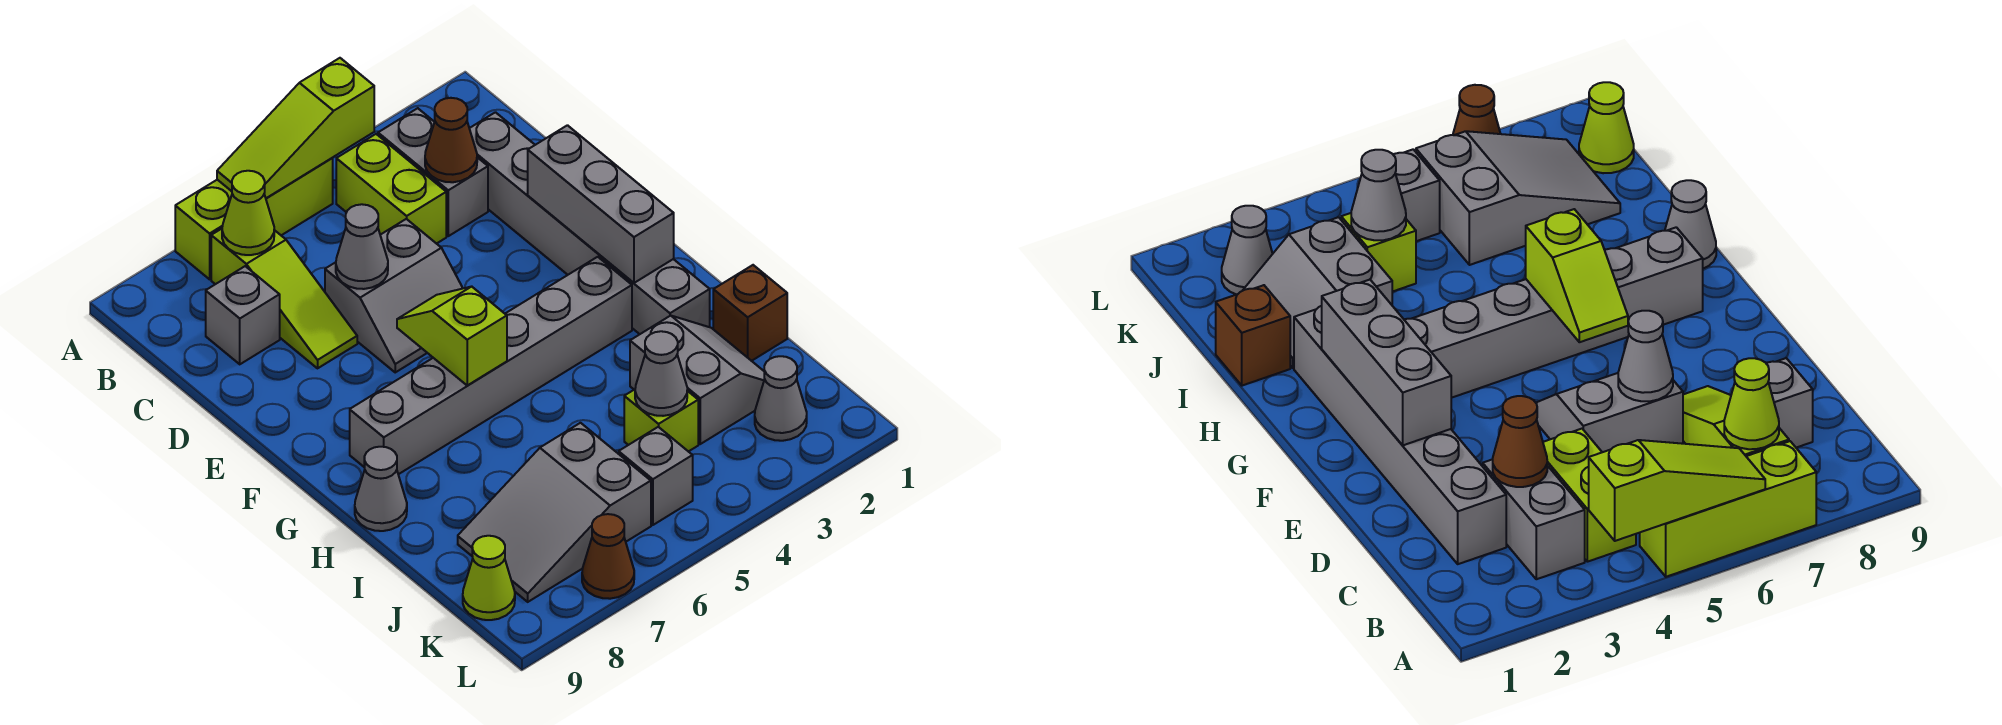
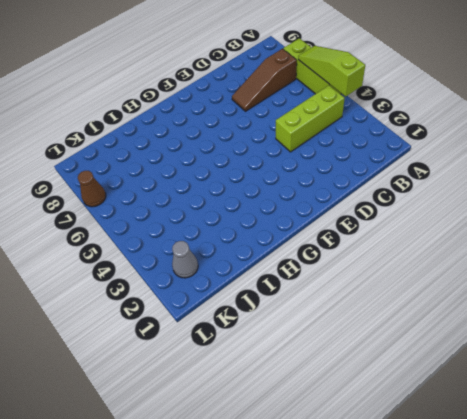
lime 1x3 brick [276,85,345,152] -> lime 1x2 brick [336,134,446,244]
brown 1x3 slope [232,49,297,111] -> lime 1x3 slope [211,229,357,368]
none -> grey 1x2 brick [378,108,488,236]
none -> grey 1x6 brick [469,112,710,334]
none -> grey 1x1 brick [206,266,280,364]

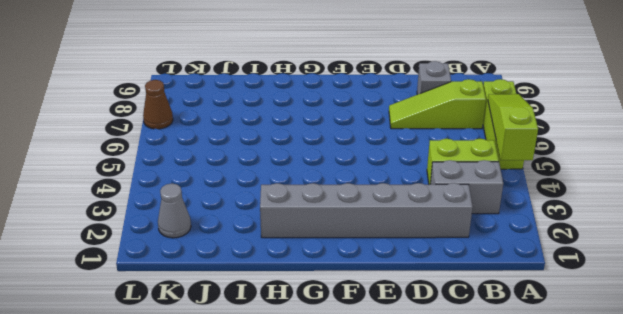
none -> grey 2x2 slope [325,219,463,372]
none -> grey 1x6 brick [350,257,632,474]
none -> grey 1x1 cone [355,447,407,531]

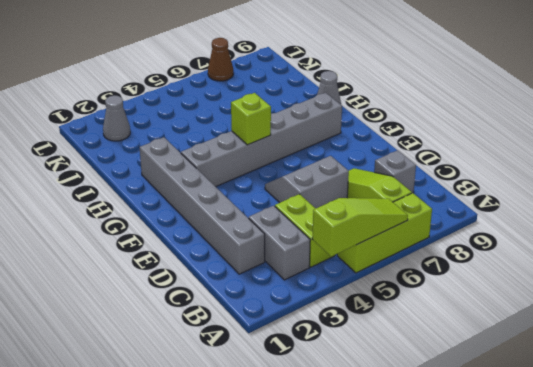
lime 1x1 brick [231,93,271,145] -> lime 1x1 brick moved to [624,390,698,452]
none -> brown 1x1 brick [713,265,787,361]
none -> grey 2x2 slope [630,316,764,444]
none -> grey 2x3 slope [458,423,651,602]

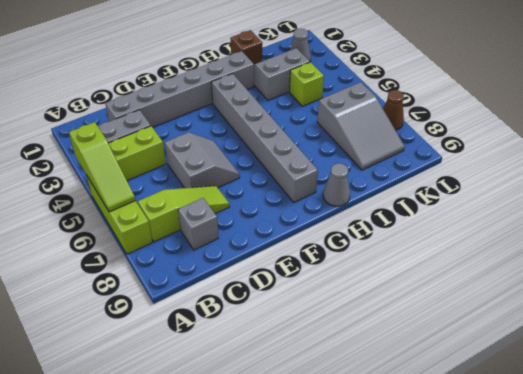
none -> grey 1x1 brick [619,427,693,525]
none -> lime 1x1 cone [463,536,515,620]
none -> lime 1x1 cone [222,171,274,255]

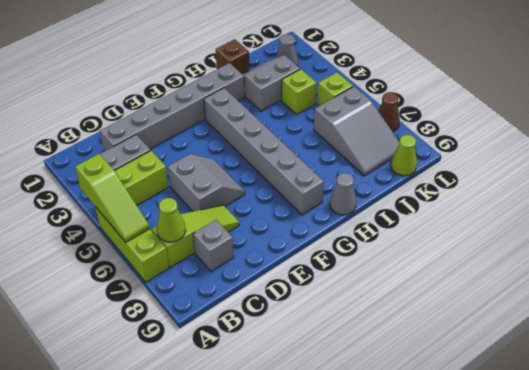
lime 1x1 brick [317,72,353,106] -> grey 1x1 brick [619,427,693,525]
none -> brown 1x1 cone [425,98,477,182]
none -> grey 1x1 cone [336,204,388,289]
none -> grey 1x3 brick [528,125,674,283]

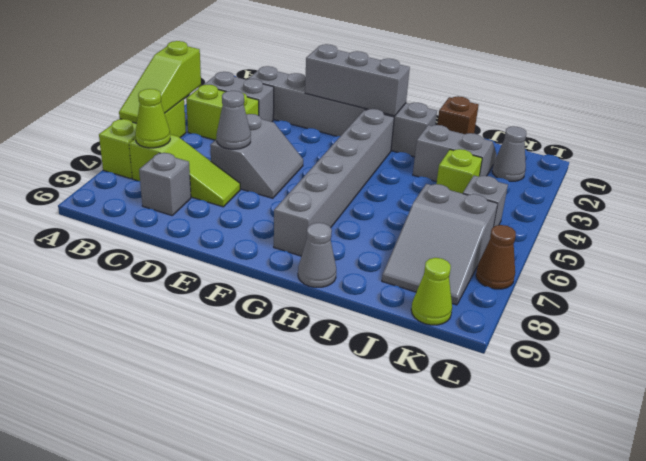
none -> brown 1x1 cone [425,98,477,182]
none -> lime 1x2 slope [397,286,507,385]
none -> grey 1x1 cone [635,331,687,416]

